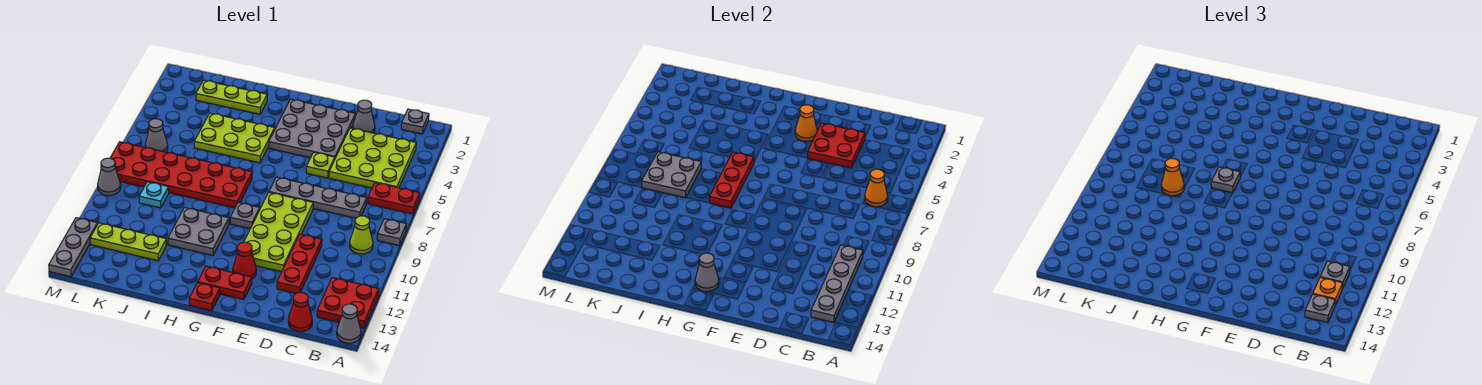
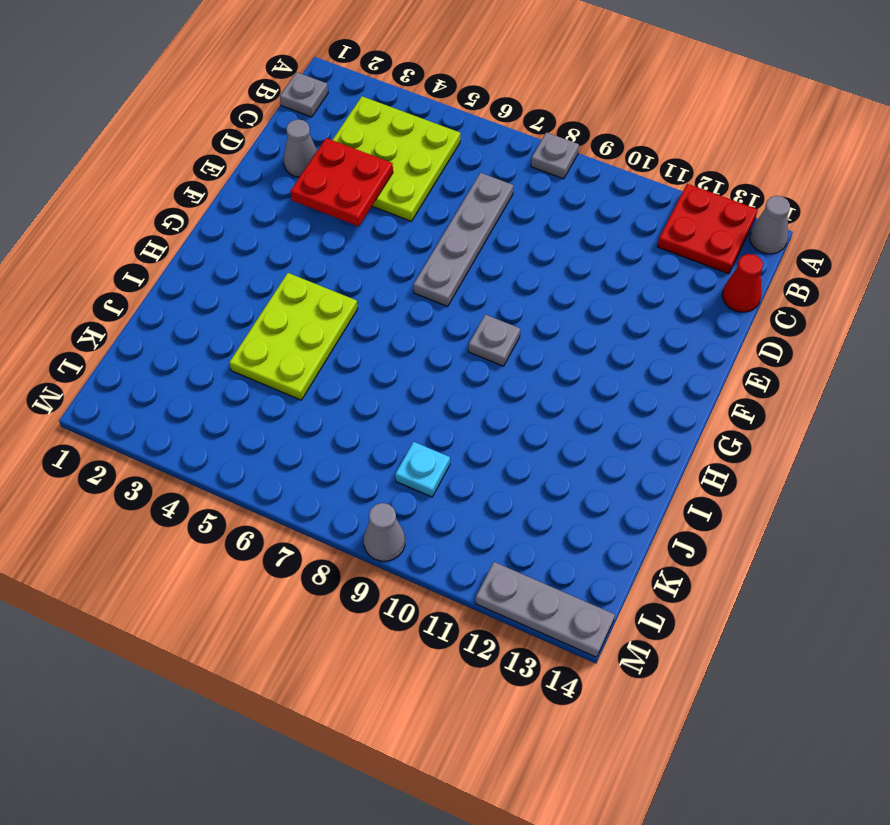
none -> red 1x2 plate [368,183,420,214]
none -> lime 1x1 cone [350,216,373,254]
none -> red 1x3 plate [277,234,322,293]
none -> grey 3x3 plate [269,99,355,158]

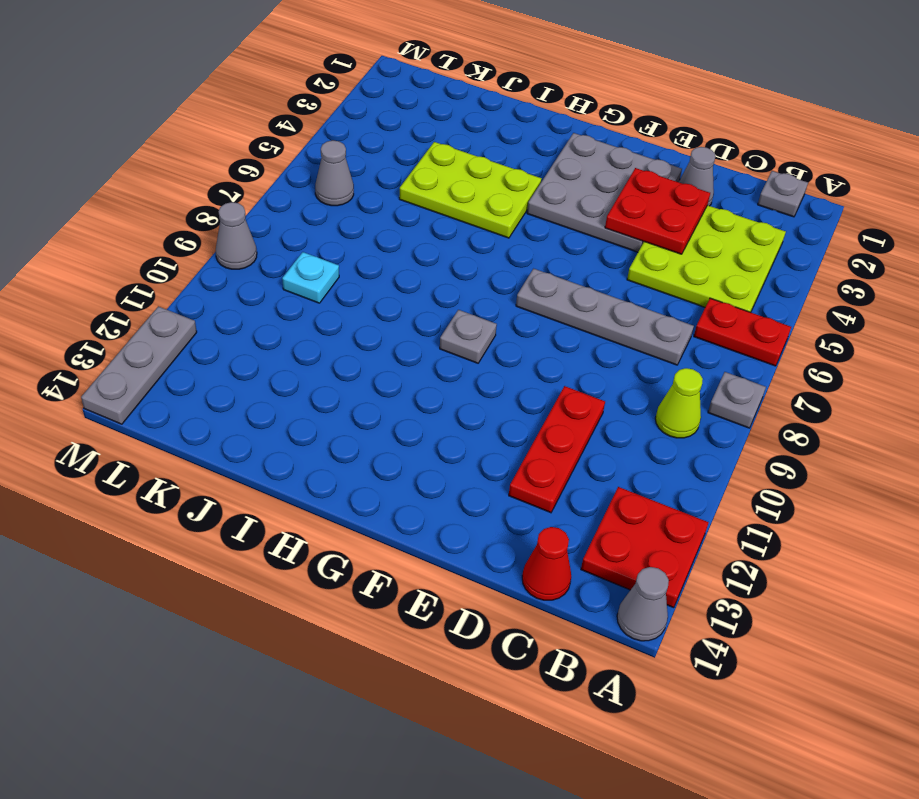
none -> lime 1x1 plate [306,152,335,178]
none -> lime 2x4 plate [244,193,313,272]
none -> red 1x1 cone [233,242,256,279]
none -> red 1x2 plate [198,266,252,300]

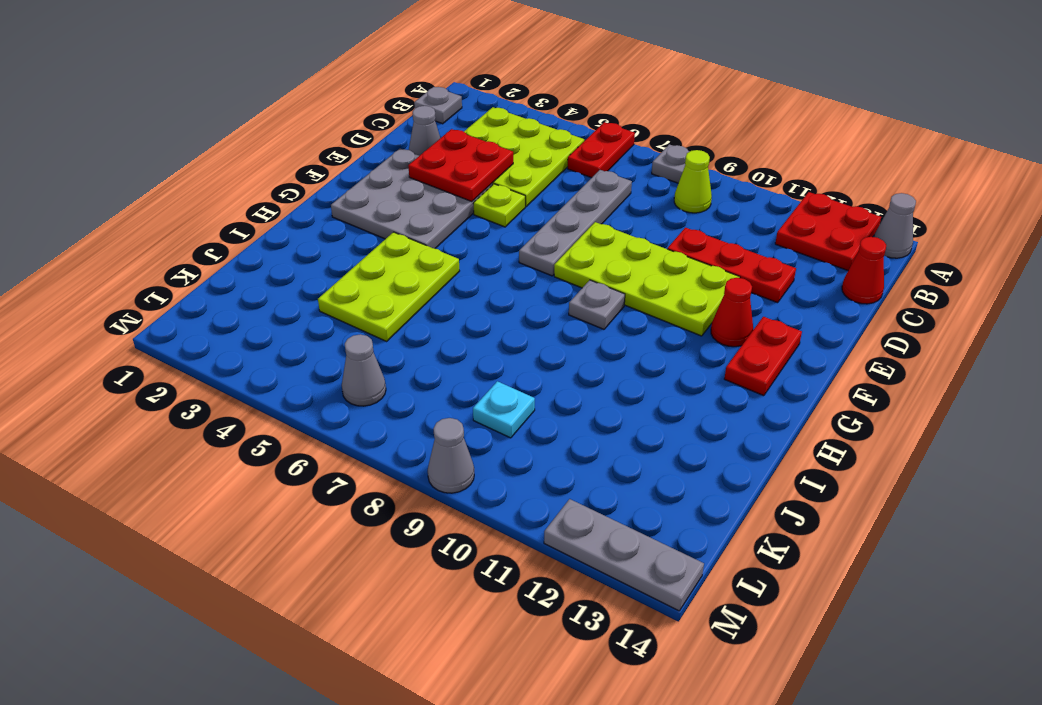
none -> red 1x1 plate [189,283,220,311]
none -> red 2x6 plate [110,142,252,208]
none -> grey 2x2 plate [168,208,229,256]
none -> lime 1x3 plate [196,80,267,114]

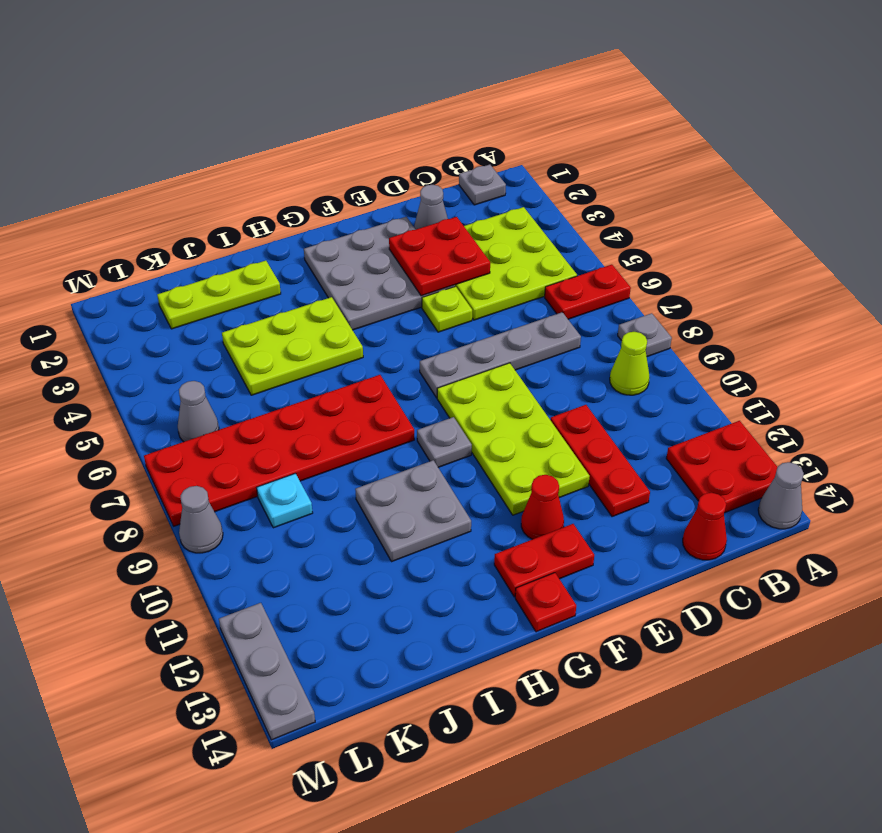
none -> lime 1x3 plate [90,223,167,261]
none -> orange 1x1 cone [865,169,888,207]
none -> grey 1x4 plate [811,245,863,323]
none -> orange 1x1 cone [795,105,817,141]

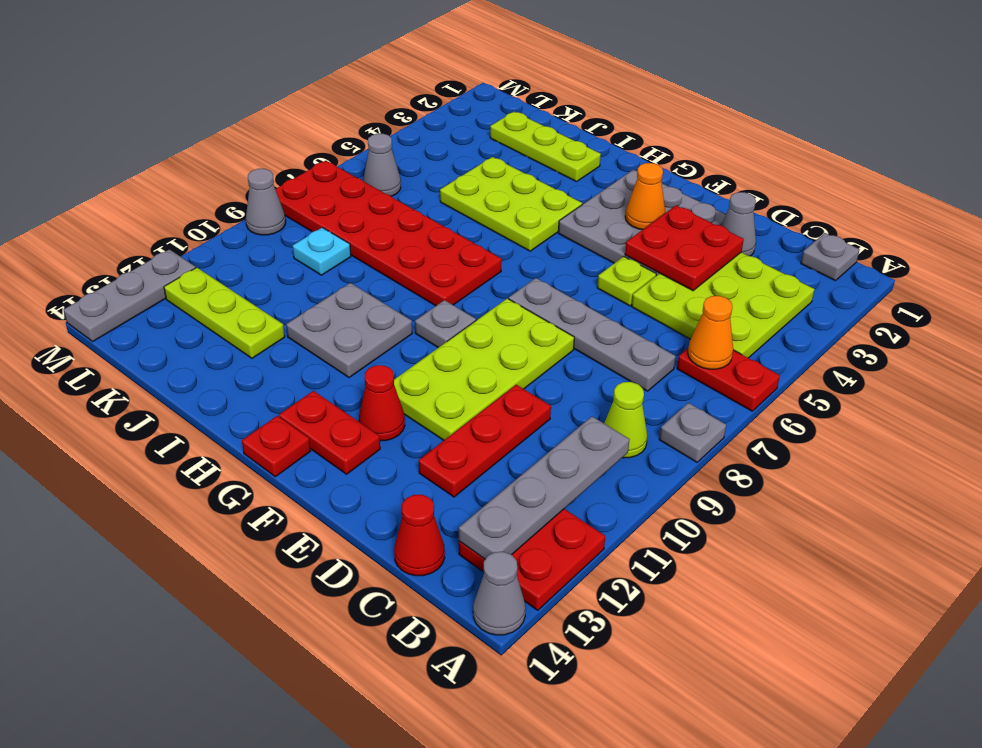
none -> grey 1x1 cone [695,253,719,292]
none -> red 1x3 plate [709,152,754,208]
none -> grey 2x2 plate [642,152,701,198]
none -> grey 1x1 plate [1320,261,1350,289]

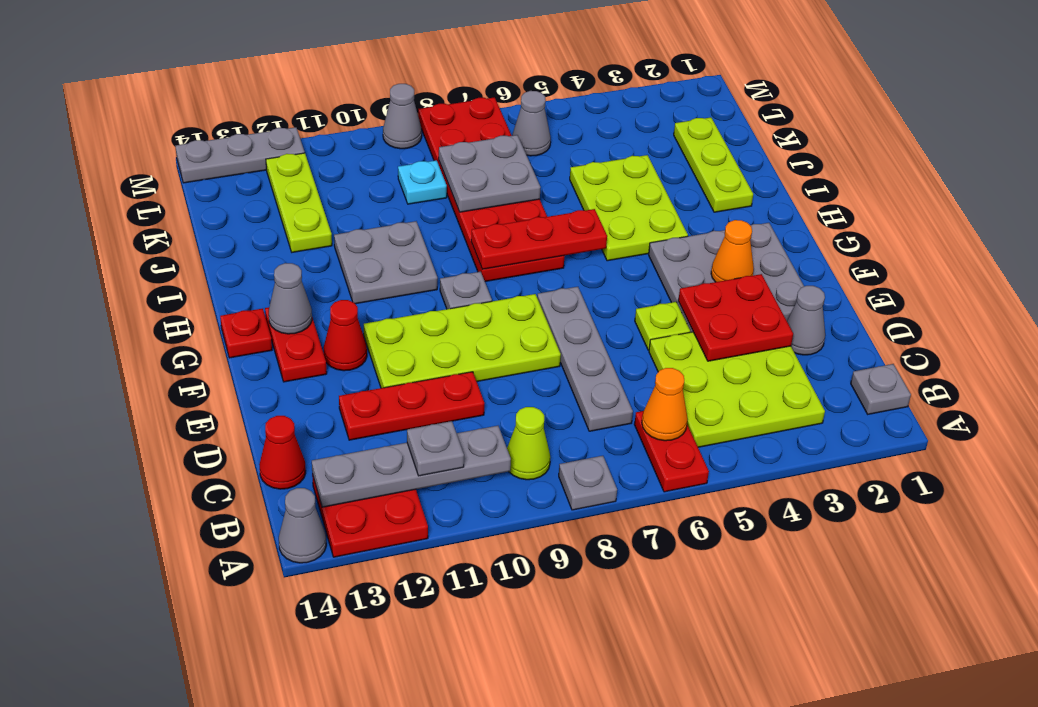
none -> orange 1x1 plate [1313,278,1343,305]
none -> grey 1x1 plate [1305,294,1335,323]
none -> grey 1x1 plate [1211,167,1240,193]
none -> orange 1x1 cone [1161,158,1184,196]

